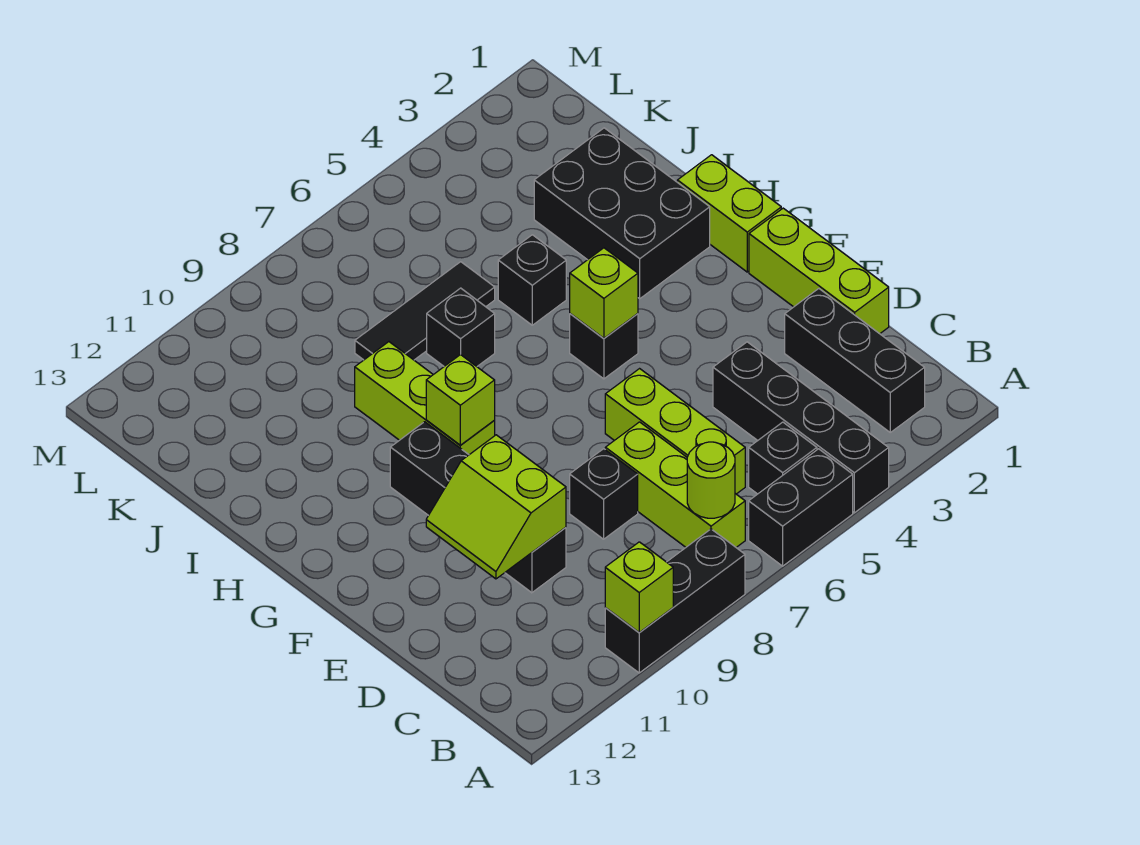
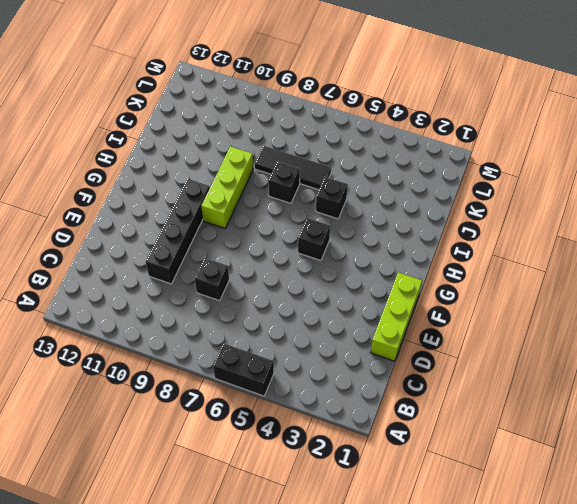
none -> black 1x4 brick [713,342,889,513]
none -> black 1x3 brick [605,529,745,673]
none -> black 1x3 brick [785,289,925,432]

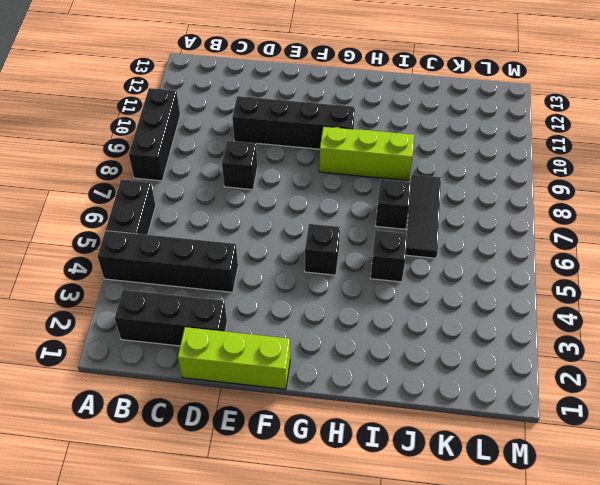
none -> black 1x1 brick [749,422,817,494]
none -> lime 1x3 brick [605,422,745,547]
none -> lime 1x3 brick [605,369,745,494]

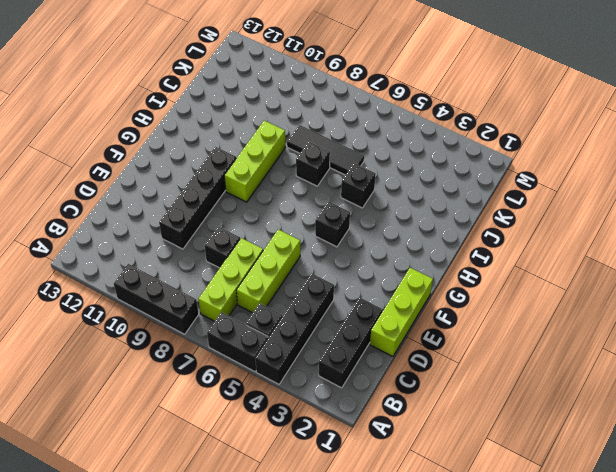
none -> lime 1x2 brick [677,155,781,272]
none -> black 2x3 brick [534,128,710,299]
none -> lime 1x1 brick [605,542,673,633]

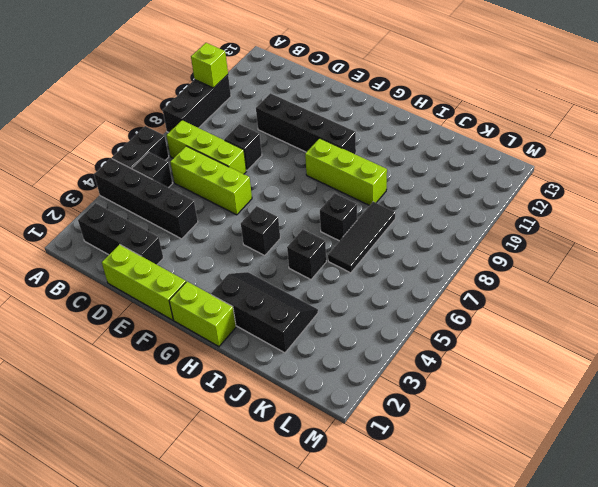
black 2x3 slope [211,272,318,353] -> black 2x3 brick [534,128,710,299]
none -> lime 1x1 round brick [687,442,735,518]
none -> lime 2x2 slope [426,435,566,579]
none -> lime 1x1 brick [570,248,638,338]

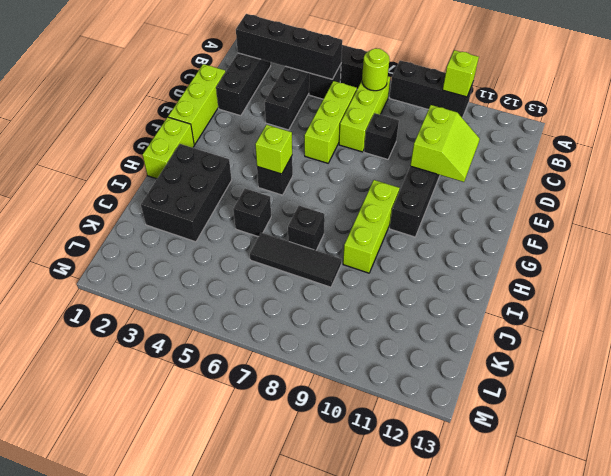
black 1x4 brick [236,14,342,79] -> none
none -> lime 1x1 brick [426,354,495,445]

